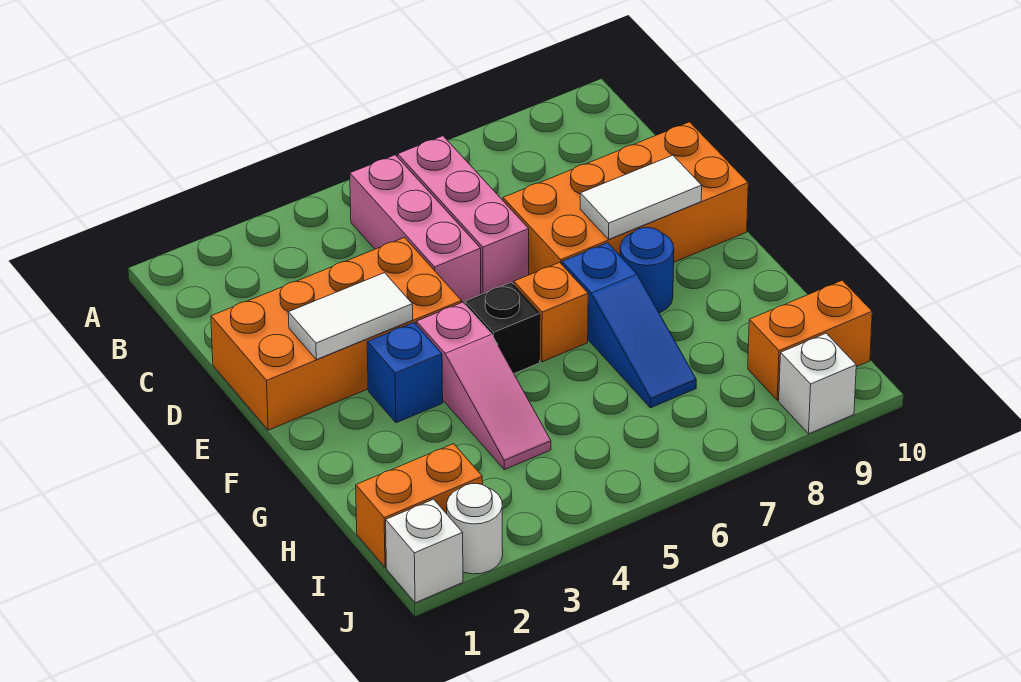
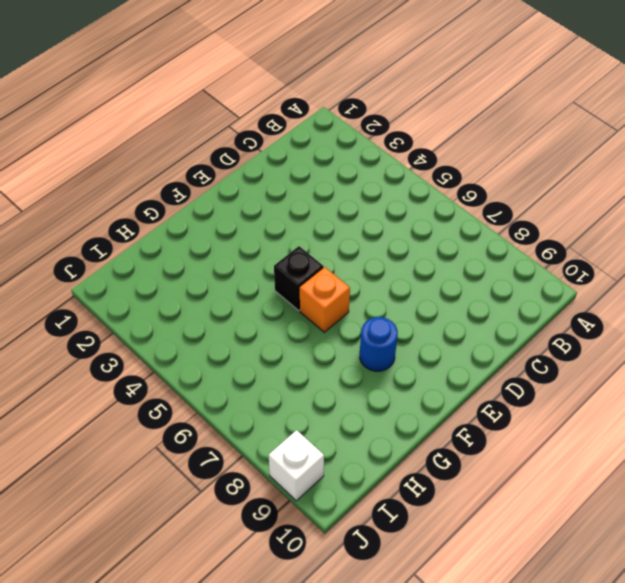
none -> pink 1x3 brick [350,155,481,304]
none -> pink 1x3 brick [398,136,529,295]
none -> orange 2x4 brick [211,238,462,430]

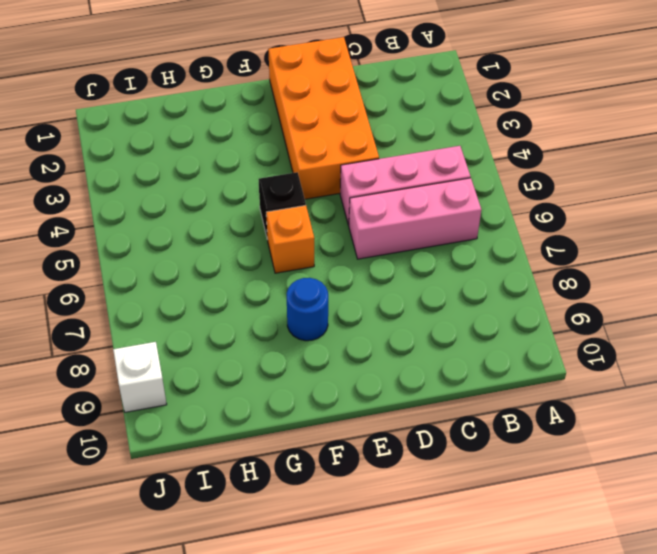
none -> orange 2x4 brick [503,122,748,275]
none -> blue 1x1 brick [367,322,443,423]
none -> pink 1x3 slope [416,302,551,470]

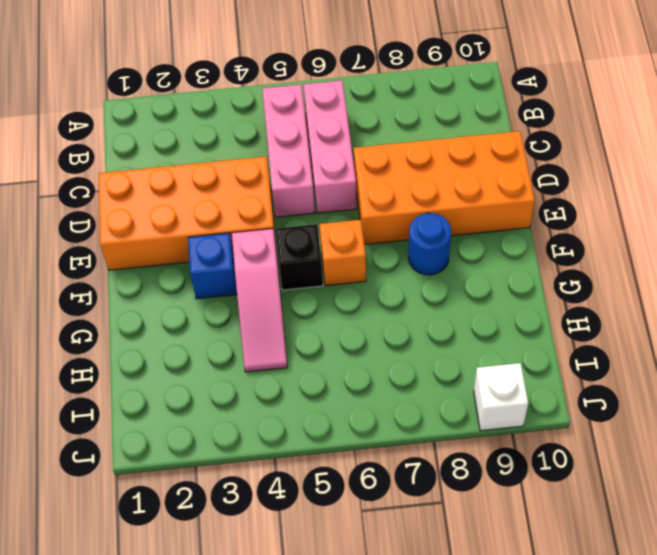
none -> blue 1x3 slope [562,243,696,408]
none -> orange 1x2 brick [356,444,483,568]
none -> orange 1x2 brick [748,280,872,400]

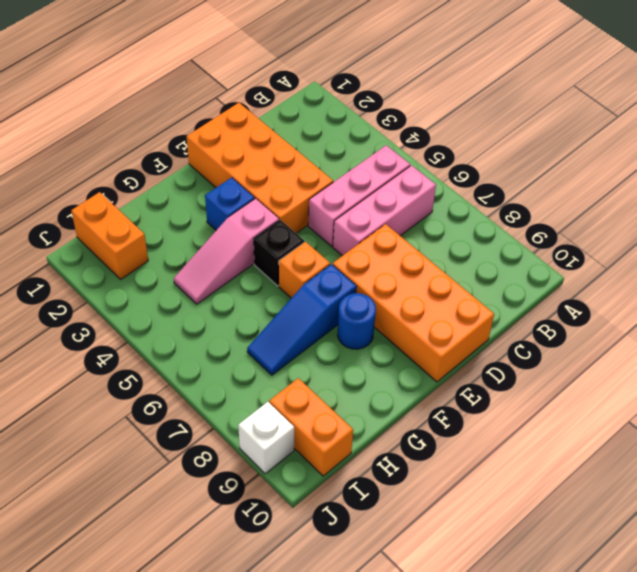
none -> white 1x1 brick [386,499,463,603]
none -> white 1x1 round brick [447,484,503,574]
none -> white 1x2 tile [288,273,413,360]

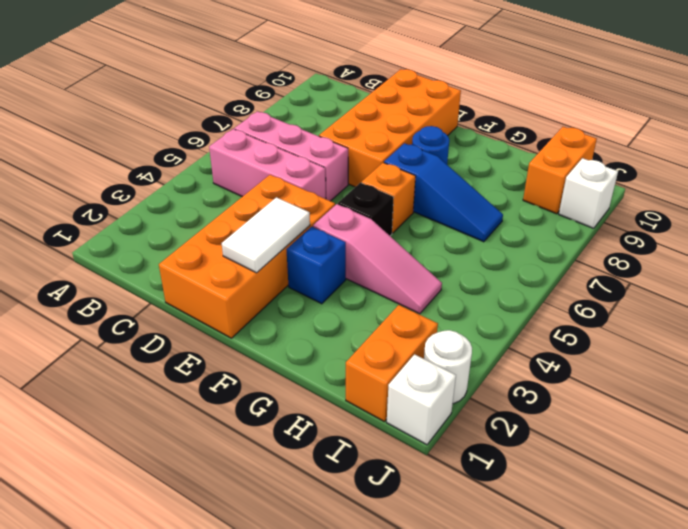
none -> white 1x2 tile [580,155,702,239]

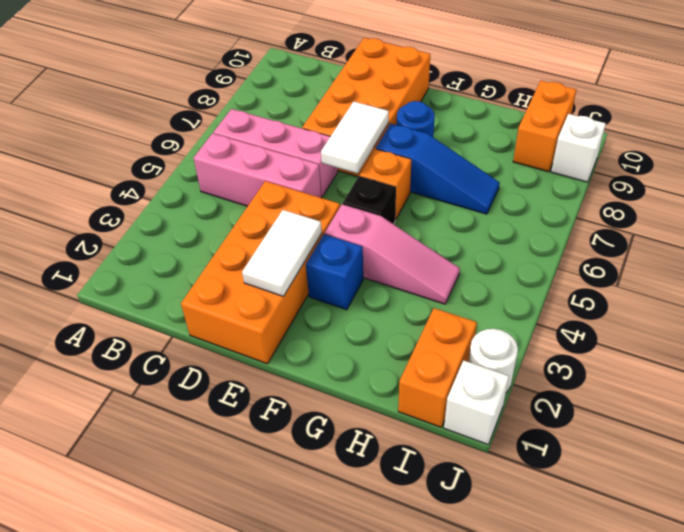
white 1x2 tile [321,102,389,173] -> white 1x2 tile moved to [580,155,702,239]

